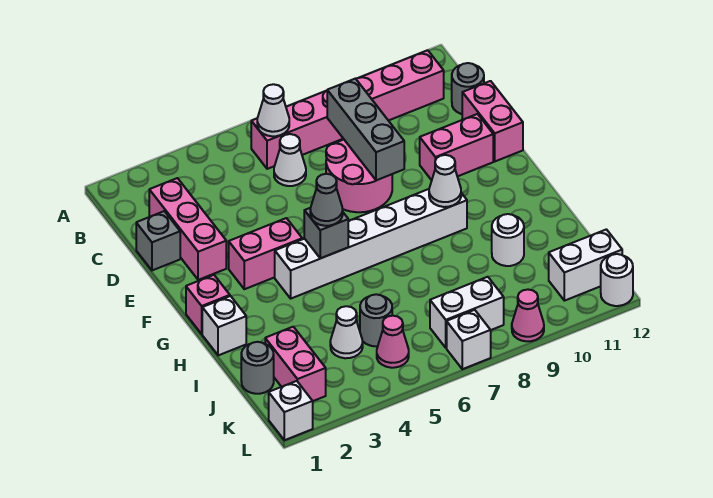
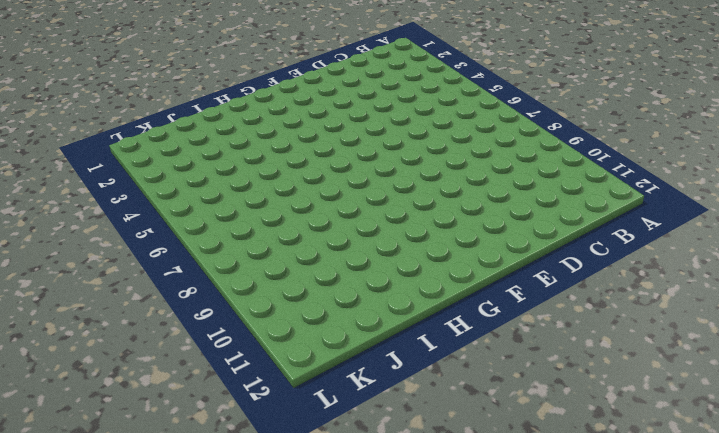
none -> pink 1x6 brick [251,50,444,169]
none -> pink 1x3 brick [149,178,226,280]
none -> white 1x1 cone [274,134,306,186]

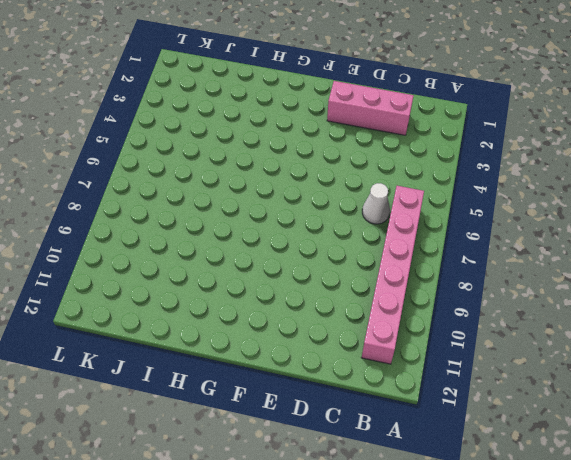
none -> grey 1x1 round brick [452,63,484,114]
none -> grey 1x1 brick [136,211,180,270]
none -> pink 2x2 round brick [326,140,392,212]

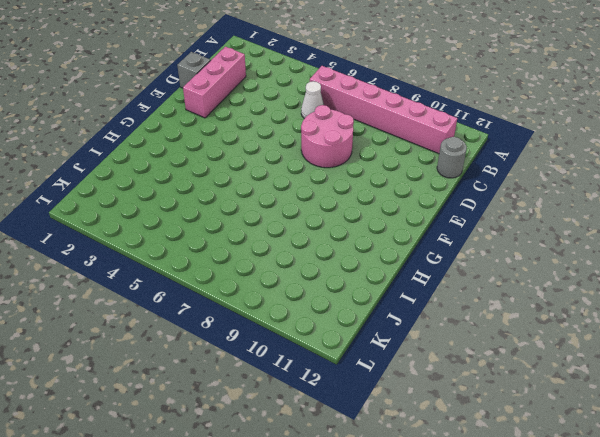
none -> pink 1x2 brick [462,81,523,161]
none -> pink 1x2 brick [420,114,493,180]
none -> pink 1x2 brick [229,218,302,289]

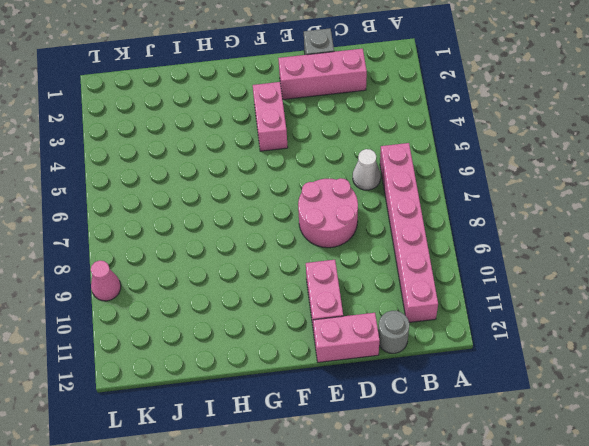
none -> pink 1x1 brick [186,275,230,334]
none -> white 1x6 brick [275,189,467,298]
none -> white 1x1 brick [202,296,246,355]

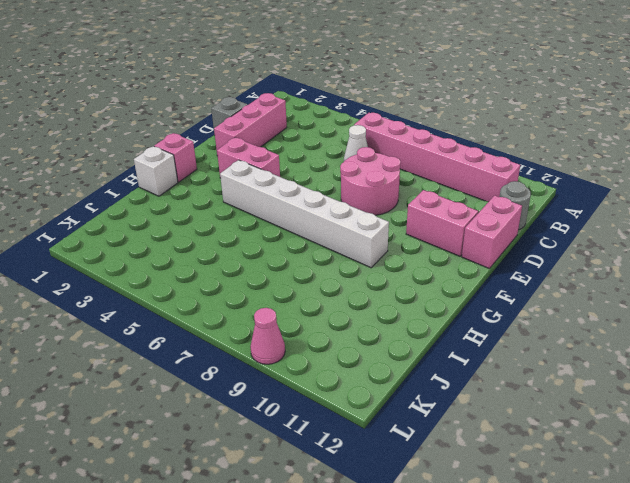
none -> white 1x1 round brick [492,214,524,266]
none -> grey 1x1 round brick [241,342,274,394]
none -> pink 1x2 brick [265,327,326,401]

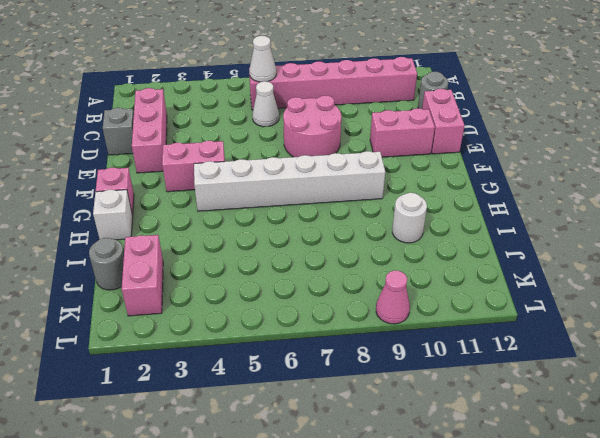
none -> white 1x1 cone [330,306,363,358]
none -> grey 1x1 round brick [360,294,392,346]
none -> pink 1x1 cone [377,316,409,368]

